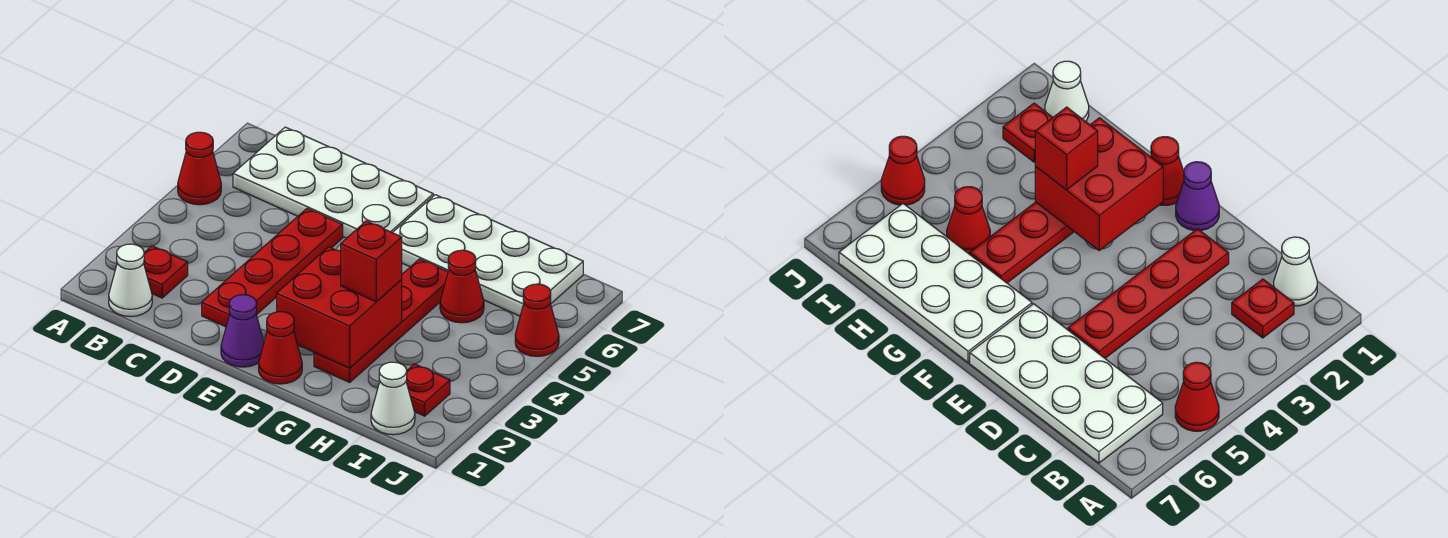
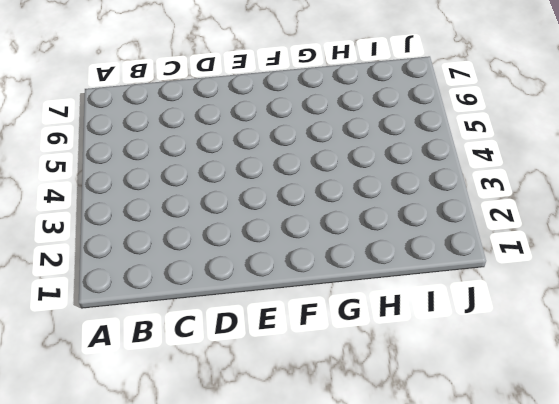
none -> red 1x1 cone [178,132,221,205]
none -> white 1x1 cone [109,244,152,317]
none -> red 1x1 plate [144,246,188,298]

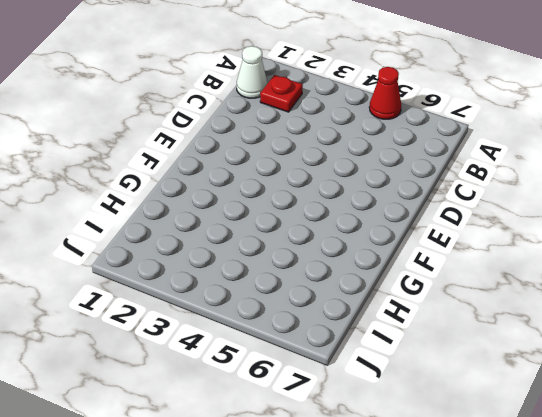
none -> white 2x4 plate [233,127,433,238]
none -> red 1x4 plate [202,209,343,327]
none -> purple 1x1 cone [221,295,264,367]

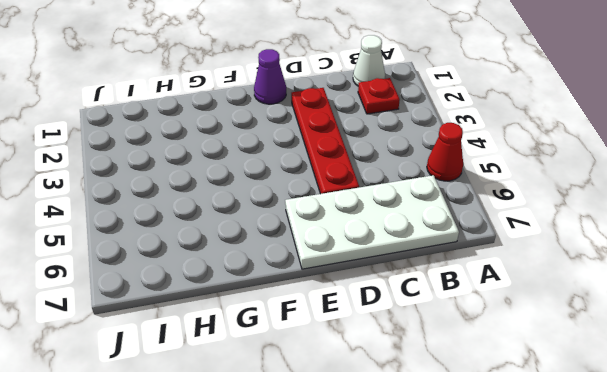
none -> red 1x1 cone [259,312,302,384]
none -> white 2x4 plate [393,195,583,316]
none -> red 1x4 plate [314,259,448,382]

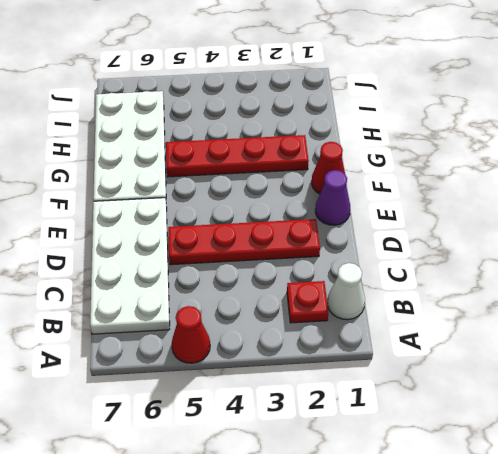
none -> red 1x1 cone [440,250,484,323]
none -> white 1x1 cone [371,362,415,435]
none -> red 1x1 plate [406,364,450,416]

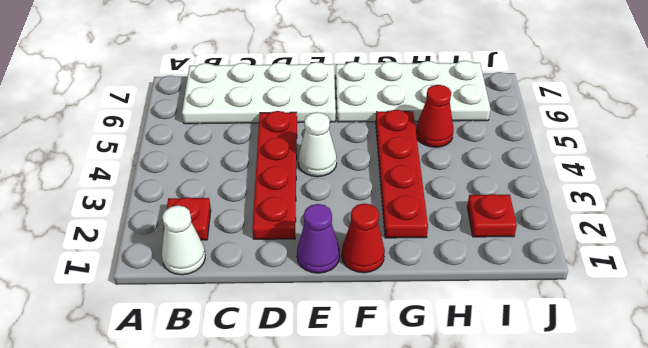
white 1x1 cone [298,112,337,177] -> white 1x1 cone moved to [371,362,415,435]
none -> red 1x1 cone [178,132,221,205]
none -> red 1x1 cone [515,284,559,356]
none -> red 2x2 brick [277,247,402,368]

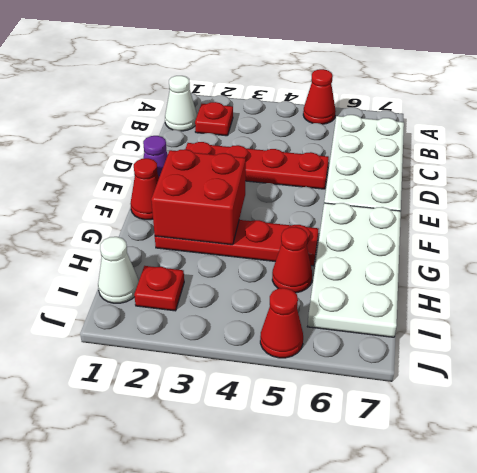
none -> red 1x1 brick [341,221,402,302]

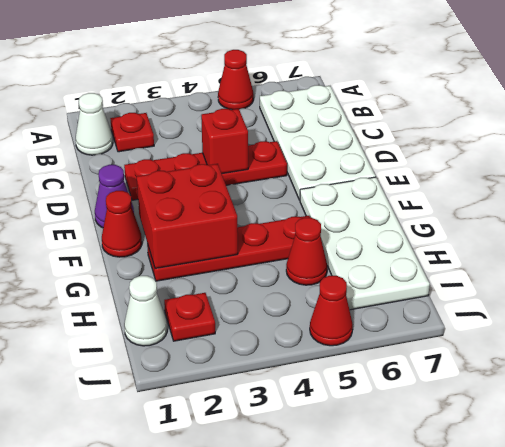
red 1x1 brick [201,109,248,173] -> red 1x1 brick moved to [341,221,402,302]

